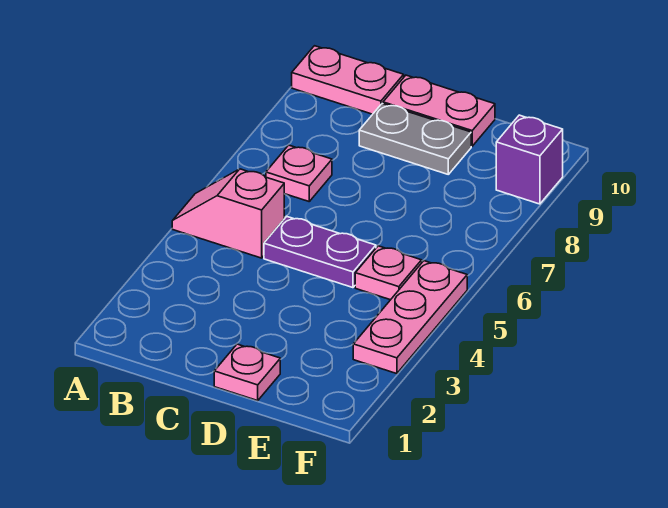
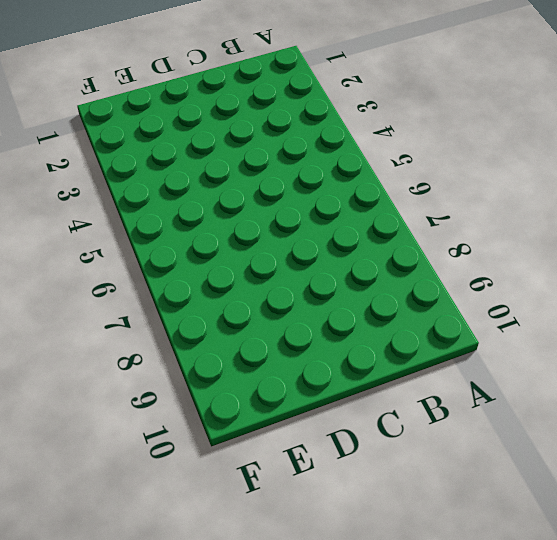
none -> pink 1x2 slope [172,169,284,258]
none -> pink 1x2 plate [292,46,404,114]

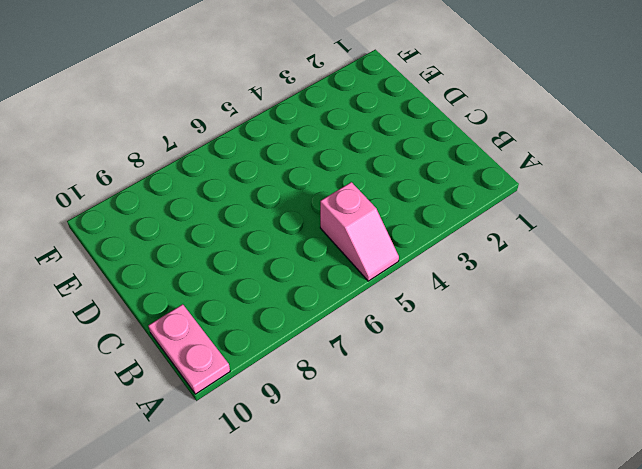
none -> pink 1x1 plate [266,145,332,201]
none -> purple 1x2 plate [264,217,376,288]

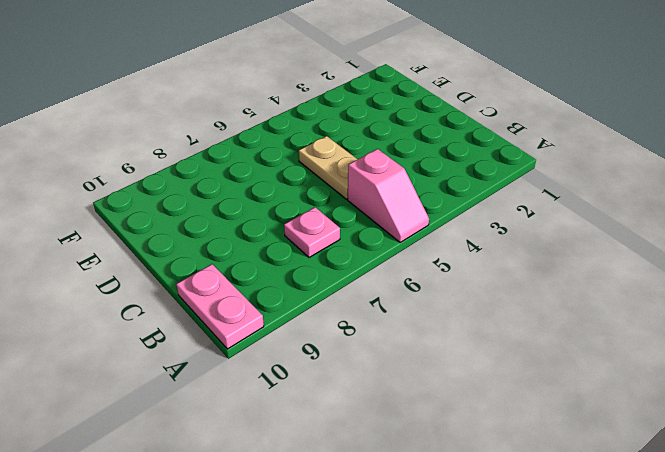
tan 1x2 plate [299,136,357,199] -> purple 1x2 plate [264,217,376,288]
none -> grey 1x2 plate [359,104,471,174]
none -> pink 1x2 plate [383,75,495,146]

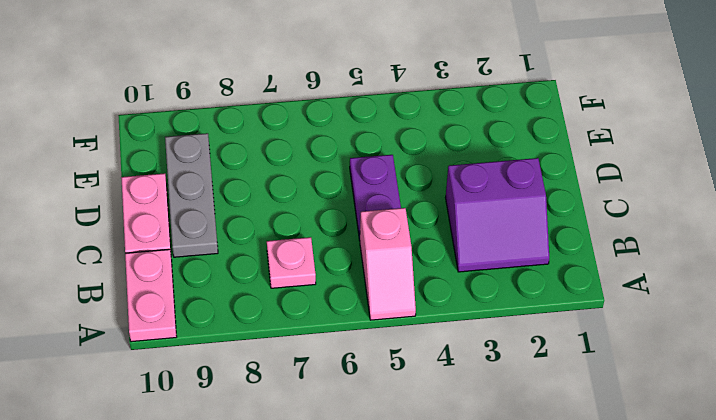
purple 2x2 slope [445,158,549,272] -> none
grey 1x3 plate [165,133,218,257] -> grey 1x2 plate [359,104,471,174]
none -> pink 1x1 plate [214,344,280,401]
none -> pink 1x1 plate [355,246,422,300]

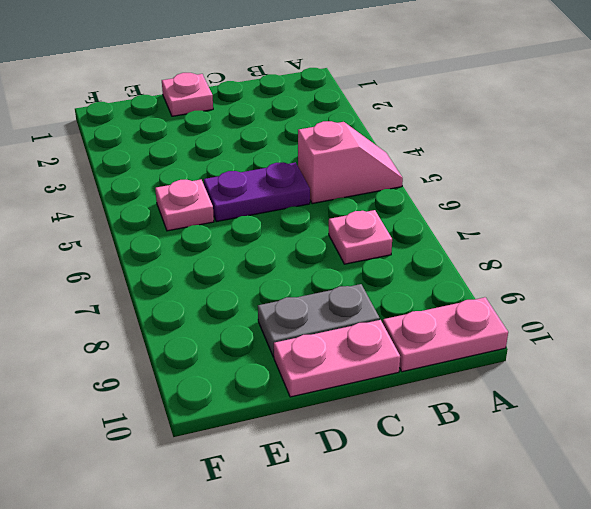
none -> pink 1x3 plate [353,261,467,374]
none -> purple 1x1 brick [496,115,563,204]

